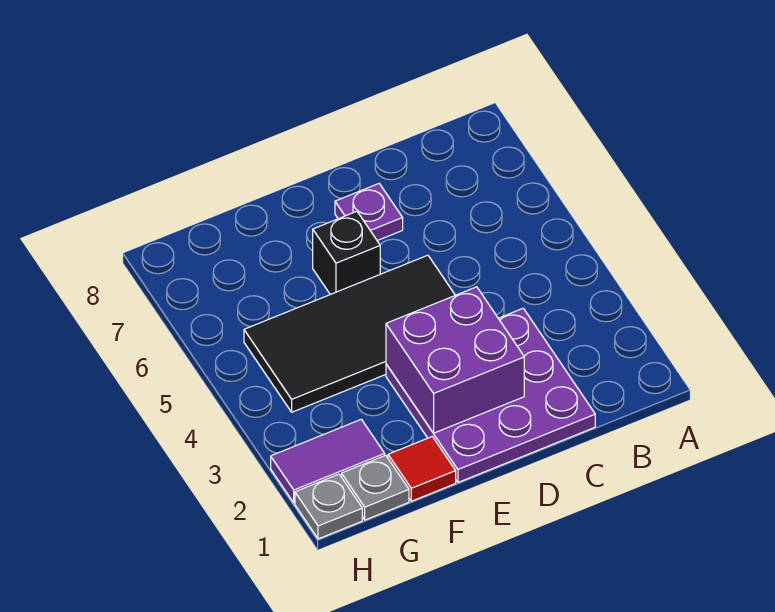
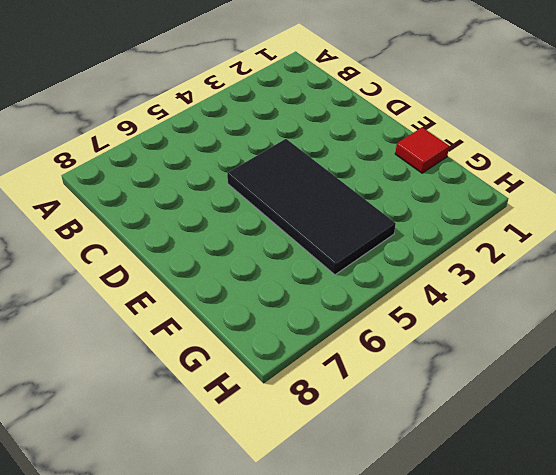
none -> purple 3x3 plate [386,308,595,482]
none -> purple 1x1 plate [335,184,403,241]

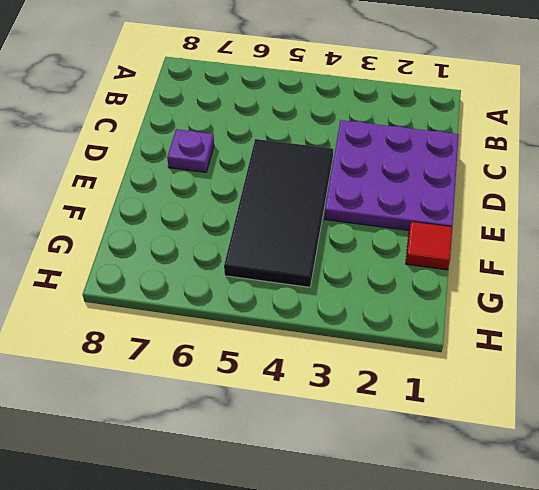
none -> black 1x1 brick [313,211,380,294]
none -> grey 1x1 plate [342,455,409,520]

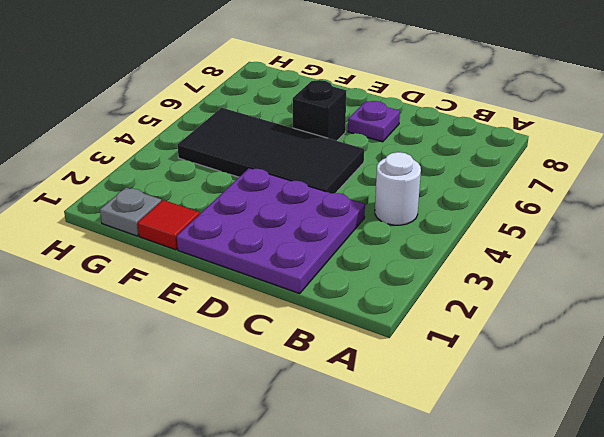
white 1x1 round brick [375,152,421,225] -> none
none -> purple 1x2 tile [271,419,385,503]
none -> grey 1x1 plate [295,474,362,539]

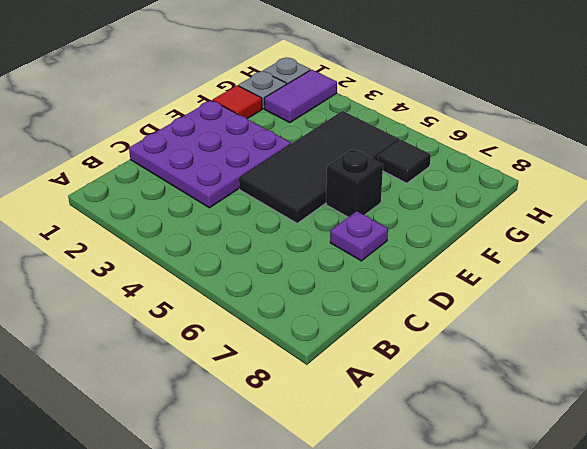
black 1x1 tile [378,140,431,183] -> none
none -> purple 2x2 brick [386,287,524,433]

